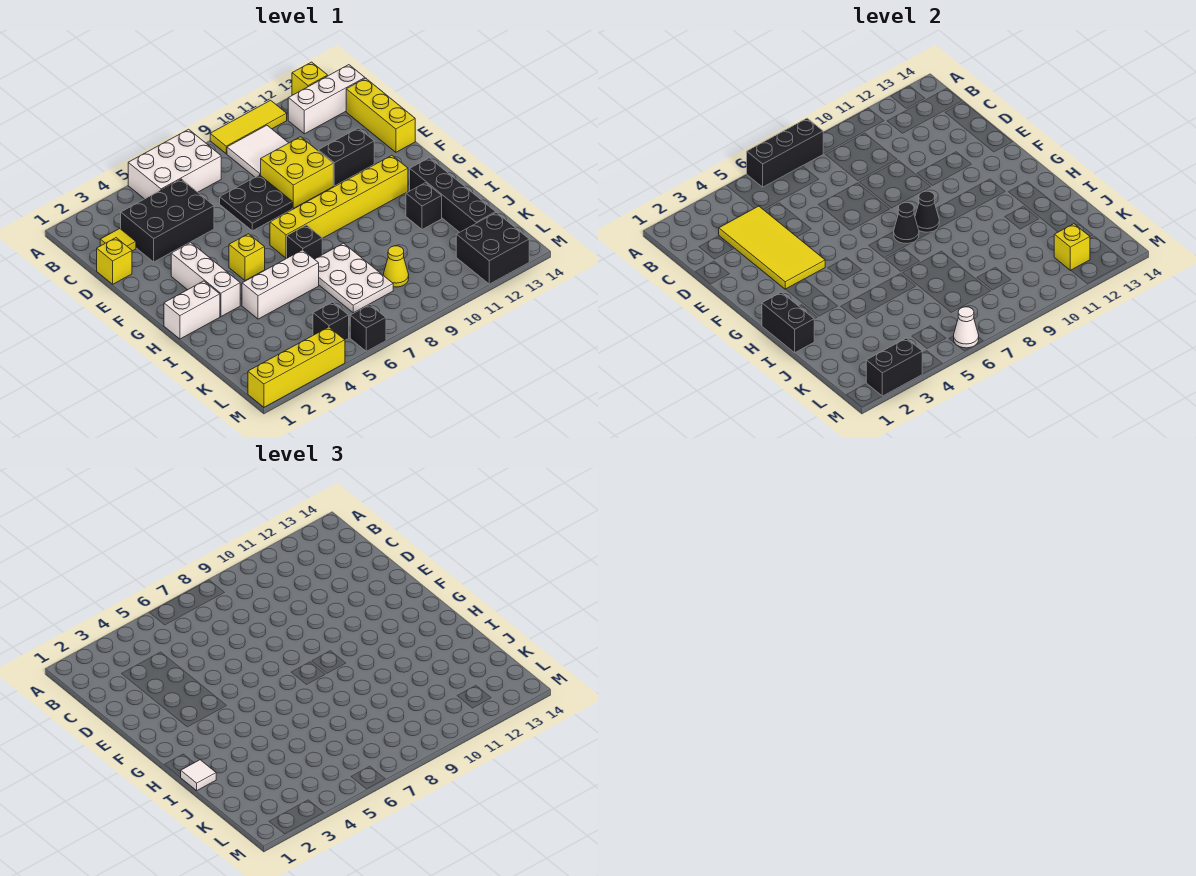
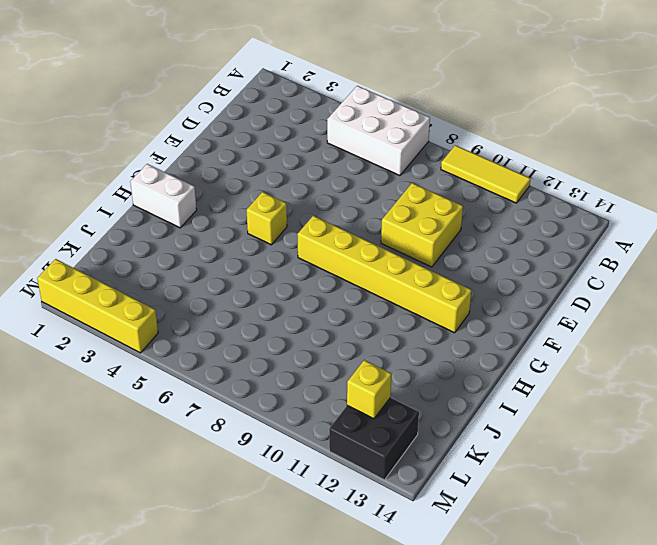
none -> yellow 1x1 brick [292,62,328,95]
none -> white 2x2 tile [227,125,288,177]
none -> white 1x3 brick [288,65,365,134]
none -> yellow 1x1 tile [100,229,136,251]

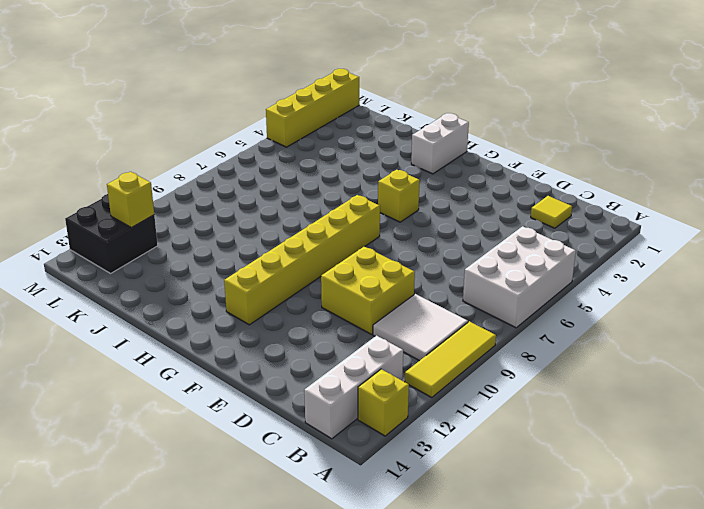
none -> black 2x3 brick [121,179,214,262]
none -> yellow 1x3 brick [346,78,415,152]
none -> yellow 1x1 brick [97,238,132,284]
none -> black 2x2 plate [220,175,292,231]

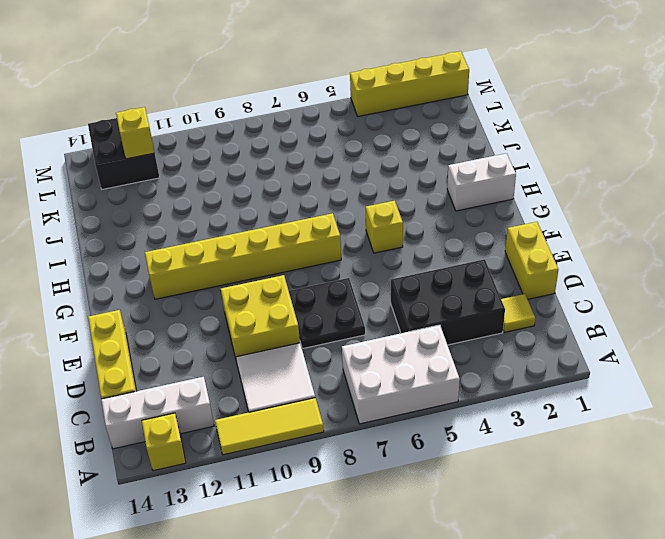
yellow 1x2 brick [505,222,558,299] -> yellow 1x1 brick [97,238,132,284]
none -> black 1x2 brick [318,128,374,186]
none -> white 1x3 brick [171,243,240,317]
none -> black 1x1 brick [287,225,322,259]
none -> black 1x4 brick [410,158,496,232]

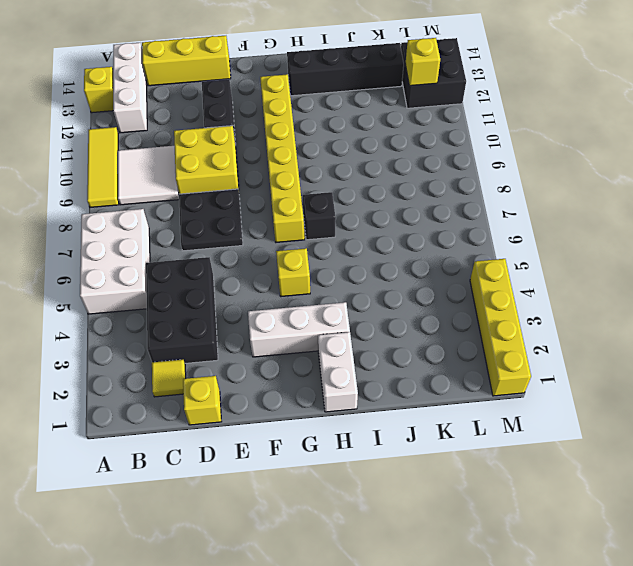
none -> white 1x3 brick [242,250,319,319]
none -> white 2x3 plate [315,243,393,313]
none -> black 1x1 brick [406,183,442,229]
none -> yellow 1x1 cone [383,246,409,287]

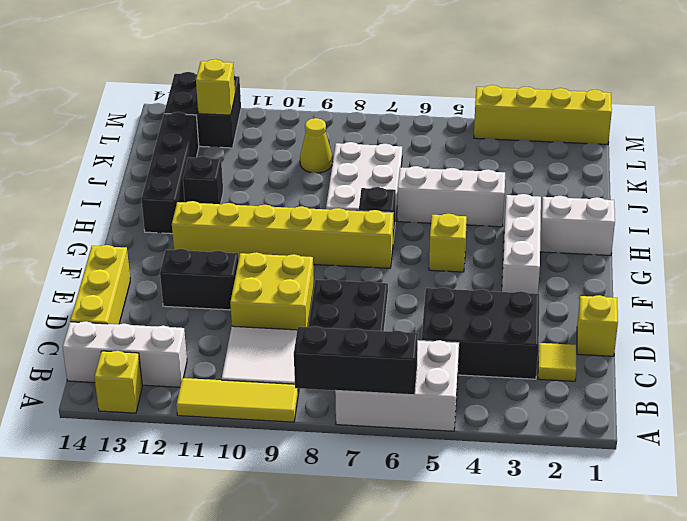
none -> black 1x1 brick [313,302,349,340]
none -> black 1x1 brick [350,305,386,351]
none -> yellow 2x4 tile [719,206,825,289]
none -> black 1x1 cone [894,202,919,243]

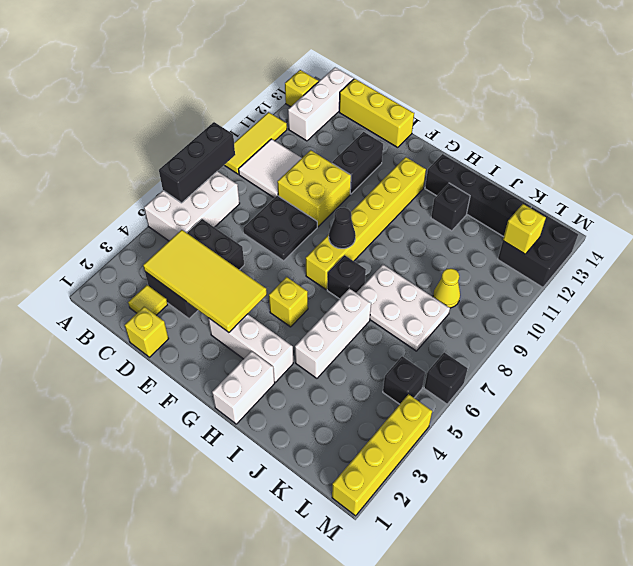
none -> black 1x1 cone [915,191,939,232]
none -> black 1x2 brick [762,292,814,353]
none -> black 1x2 brick [866,338,922,396]
none -> white 1x1 cone [954,307,979,348]

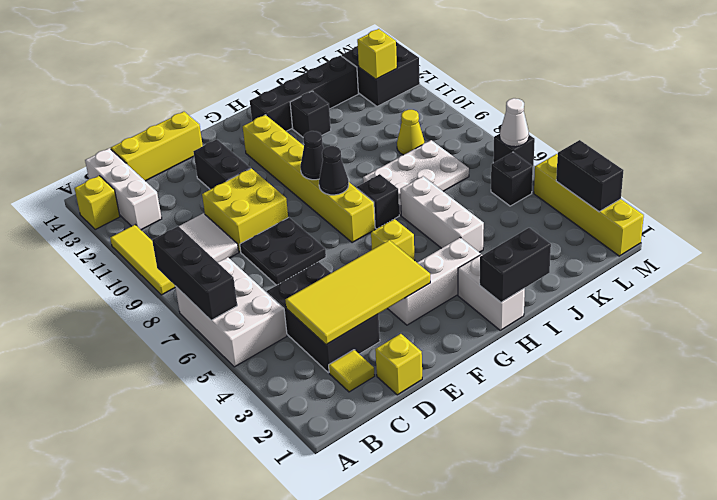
none -> white 1x1 tile [181,760,216,791]

